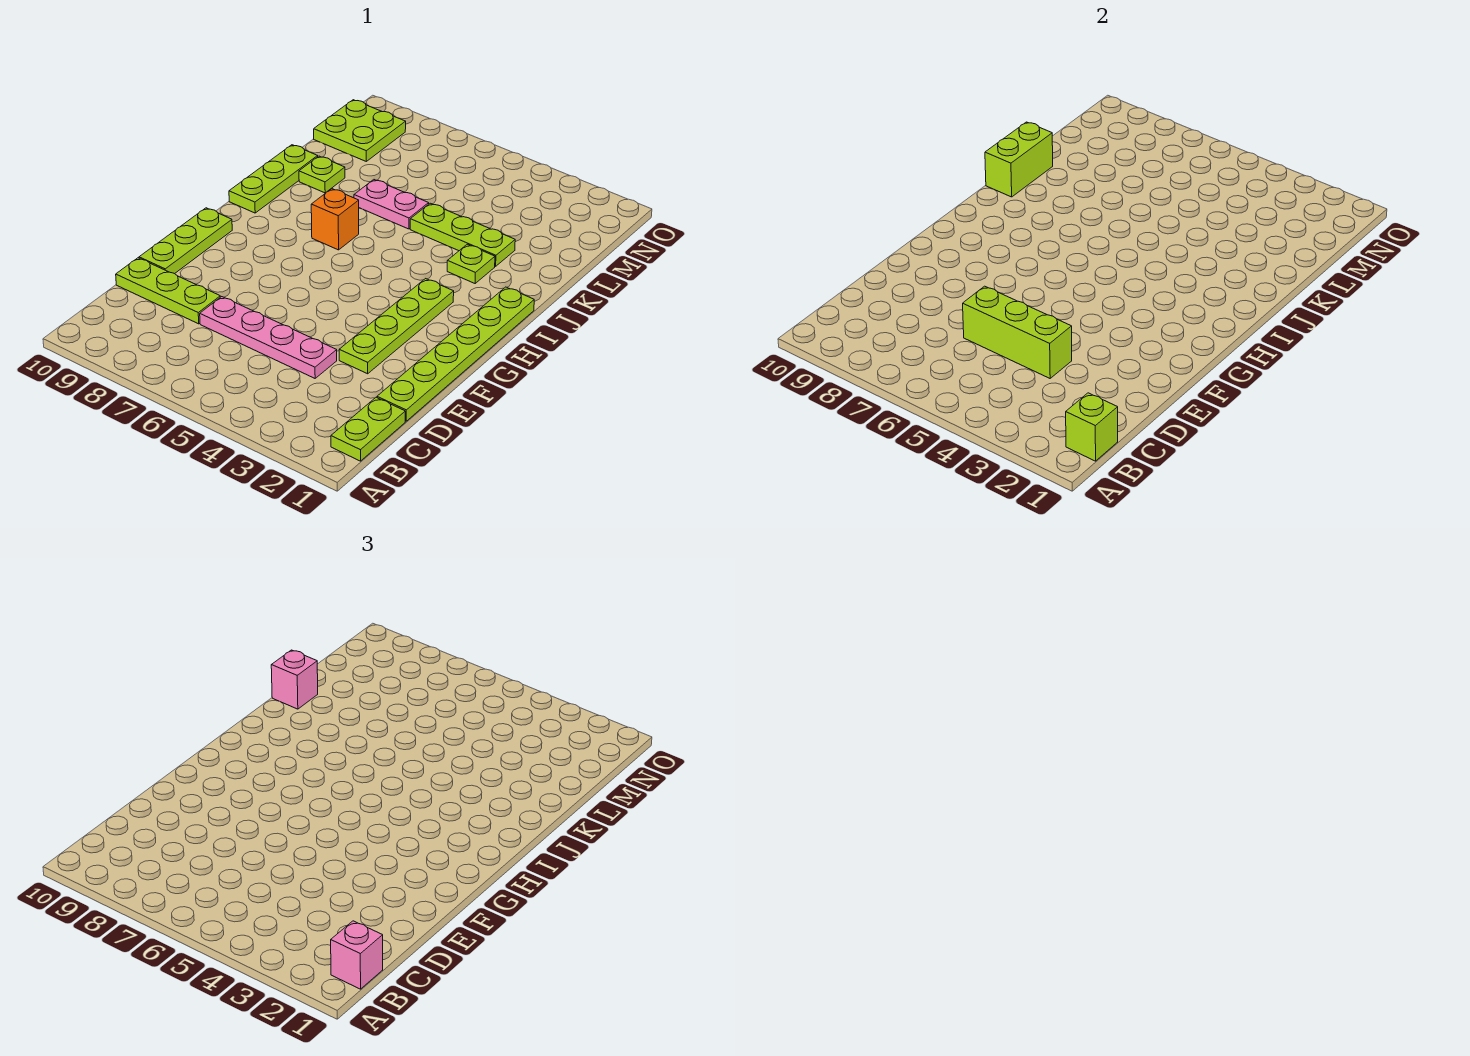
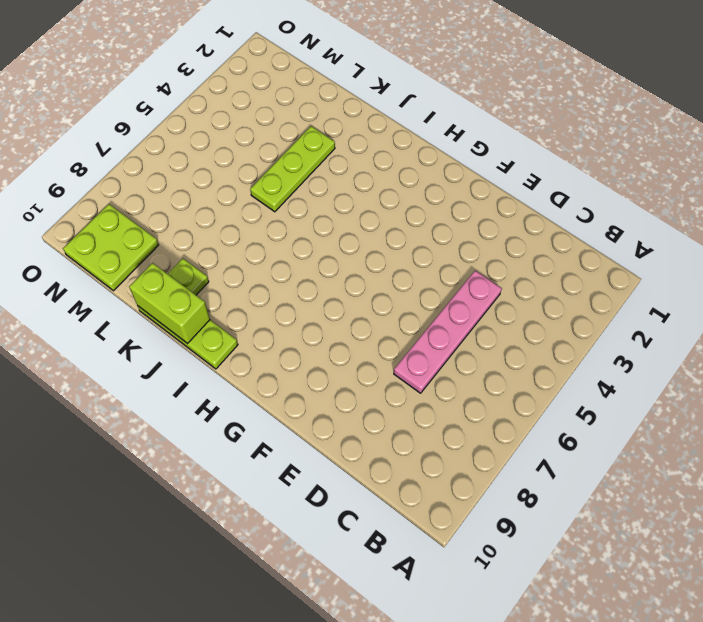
none -> lime 1x2 plate [331,397,405,461]
none -> lime 1x6 plate [377,287,534,421]
none -> lime 1x3 plate [116,258,220,324]

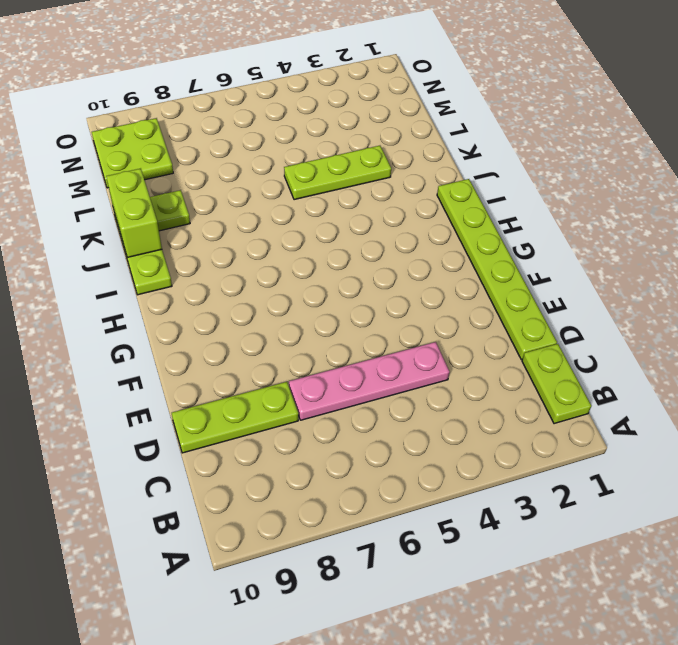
none -> lime 1x4 plate [339,279,454,374]
none -> lime 1x3 plate [139,208,232,274]
none -> orange 1x1 brick [311,189,359,250]

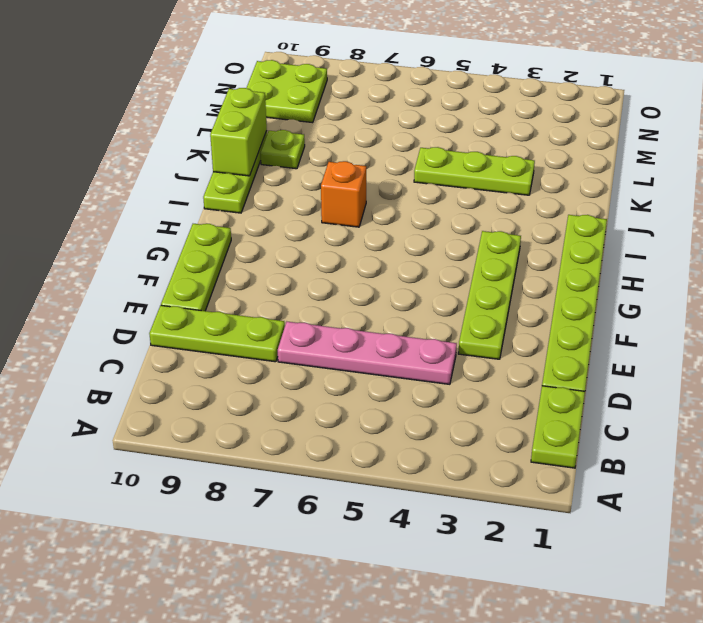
none -> lime 1x1 plate [447,244,495,283]
none -> pink 1x2 plate [354,180,429,229]
none -> lime 1x1 brick [1066,393,1118,461]

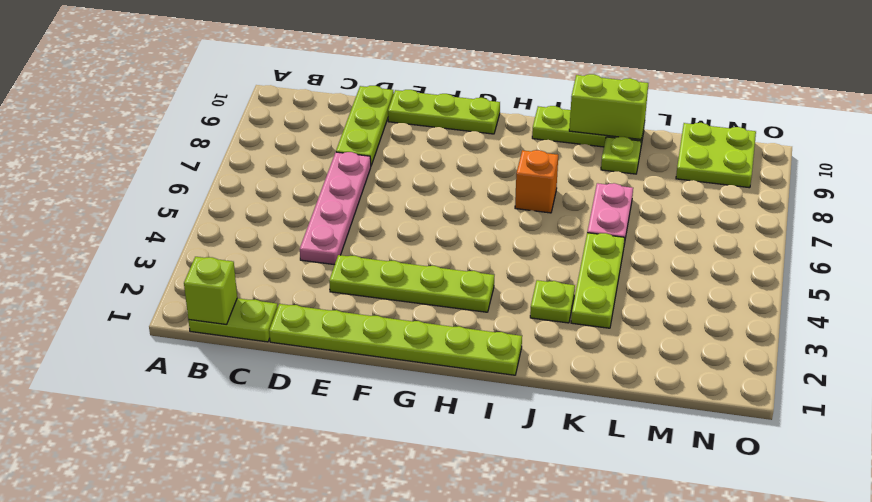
none -> lime 1x3 brick [963,286,1072,378]
none -> pink 1x1 brick [331,921,383,989]
none -> pink 1x1 brick [271,650,318,709]

